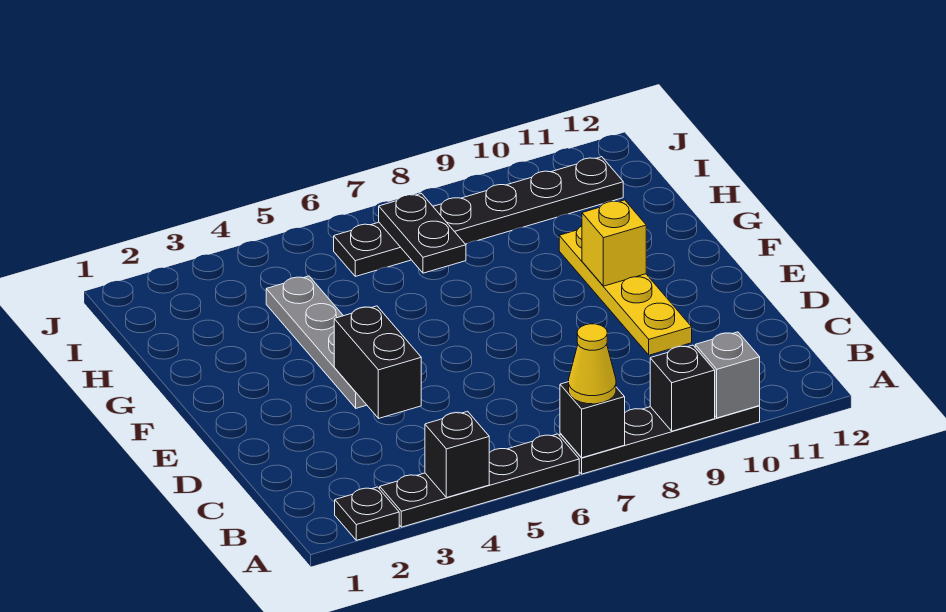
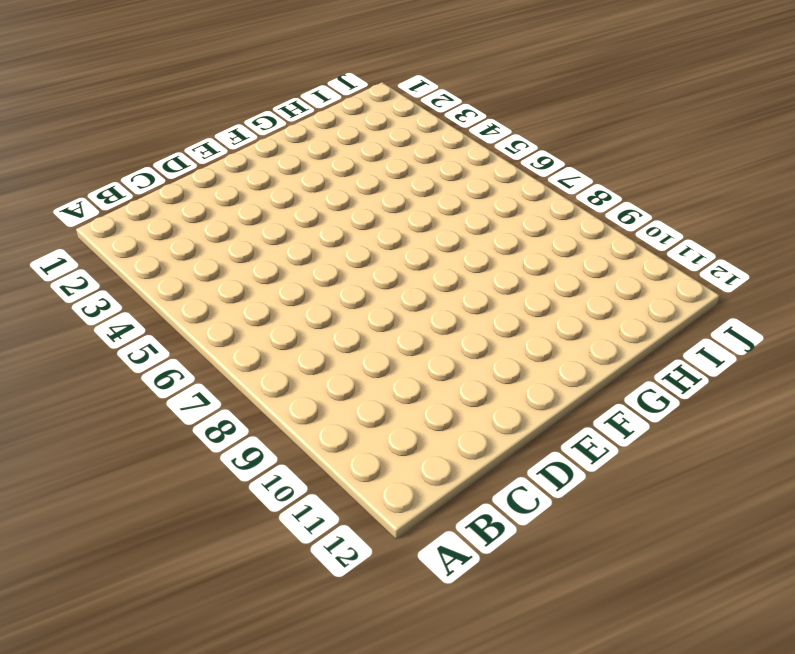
none -> black 1x1 plate [335,487,399,540]
none -> black 1x4 plate [380,434,579,527]
none -> black 1x4 plate [560,406,760,474]

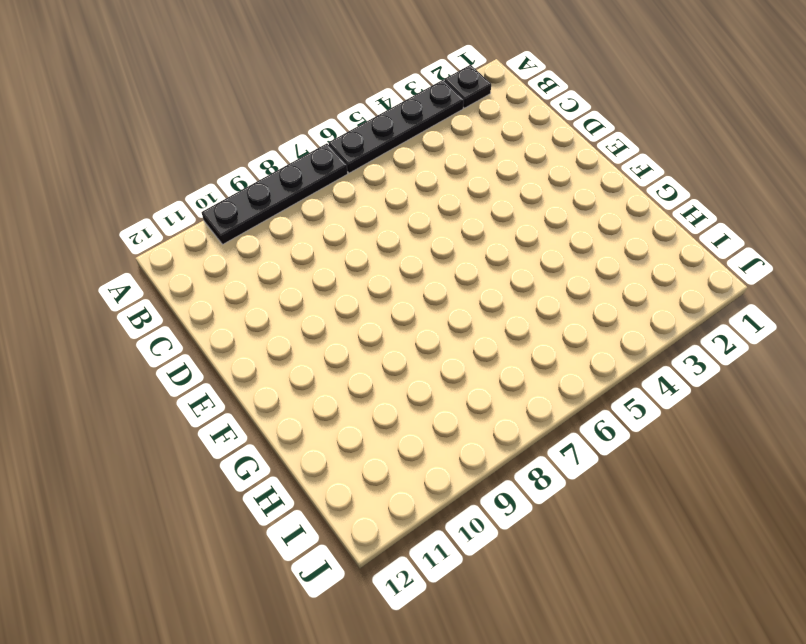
none -> yellow 1x4 plate [559,226,692,355]
none -> grey 1x4 plate [266,276,366,408]
none -> black 1x6 plate [334,157,623,276]

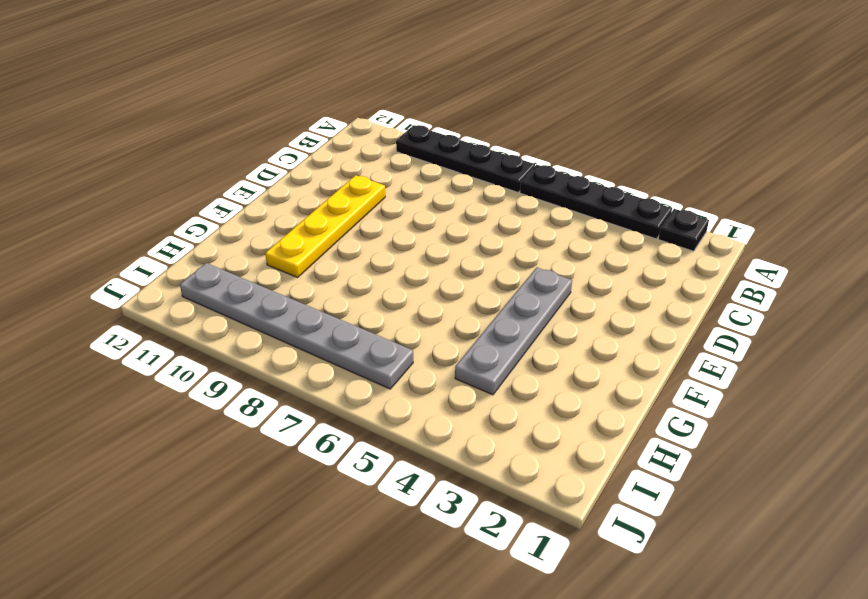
grey 1x6 plate [180,263,413,389] -> black 1x6 plate [334,157,623,276]
none -> black 1x1 brick [425,411,489,498]
none -> black 1x1 brick [560,382,625,458]
none -> black 1x1 brick [650,345,715,431]

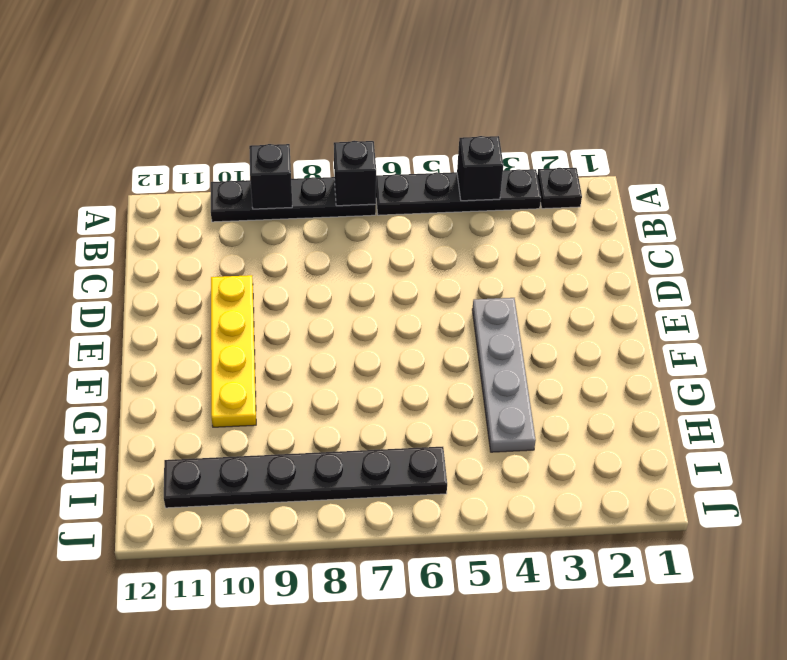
none -> grey 1x1 brick [695,332,760,418]
none -> black 1x2 brick [334,306,421,418]
none -> yellow 1x1 brick [582,200,646,286]

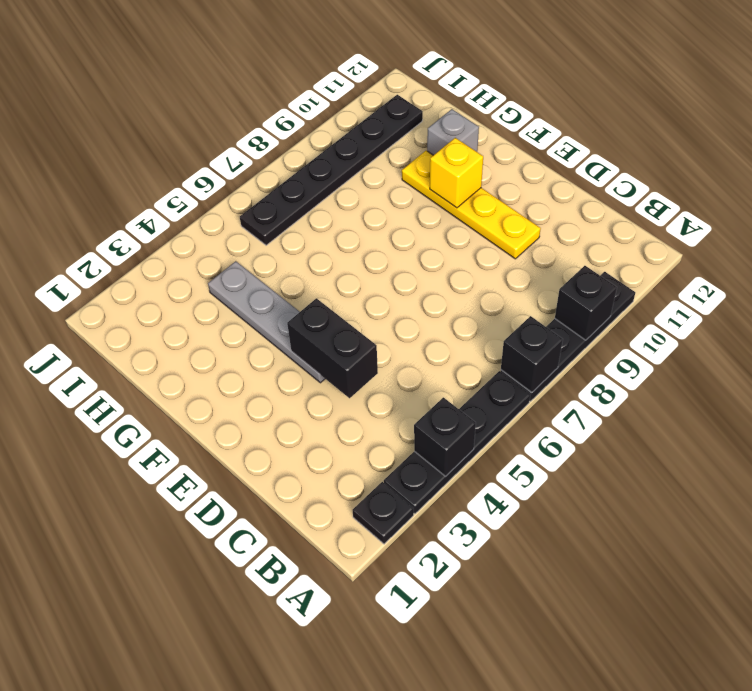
grey 1x1 brick [427,109,479,155] -> grey 1x1 brick moved to [695,332,760,418]
none -> black 1x2 plate [379,194,466,273]
none -> yellow 1x1 cone [569,324,616,404]

